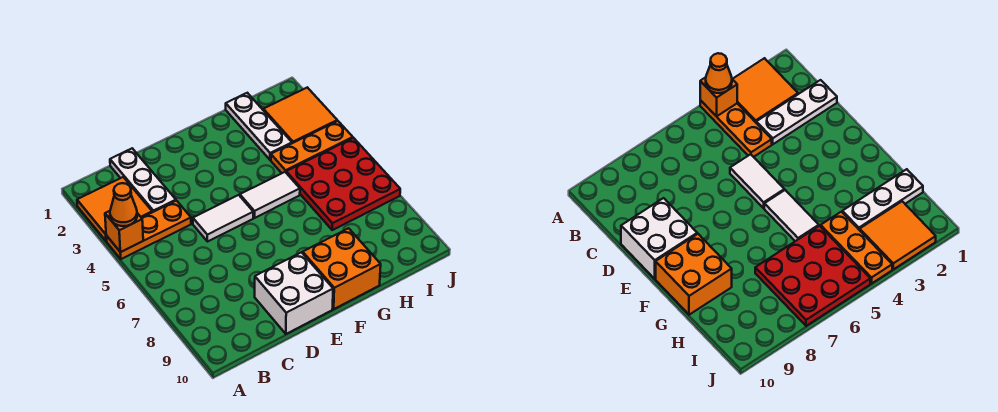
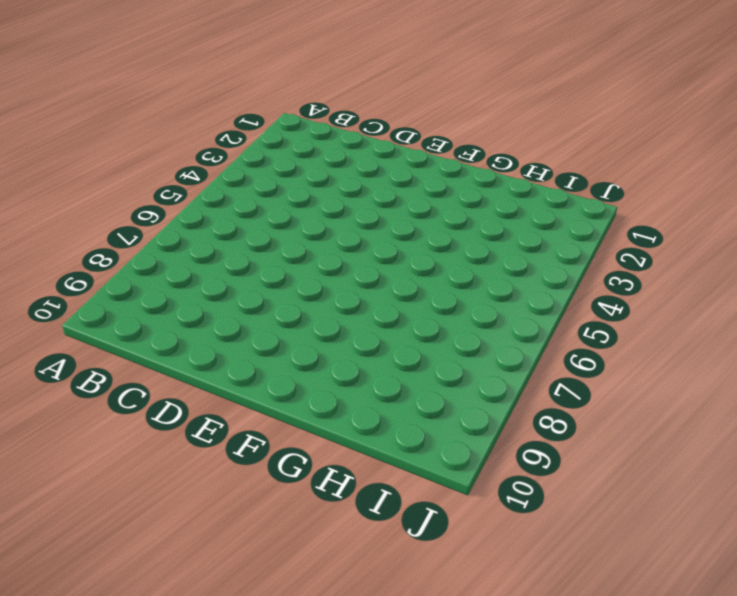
none -> orange 2x2 tile [77,177,152,241]
none -> orange 1x3 plate [106,201,191,259]
none -> white 1x3 plate [110,148,176,212]

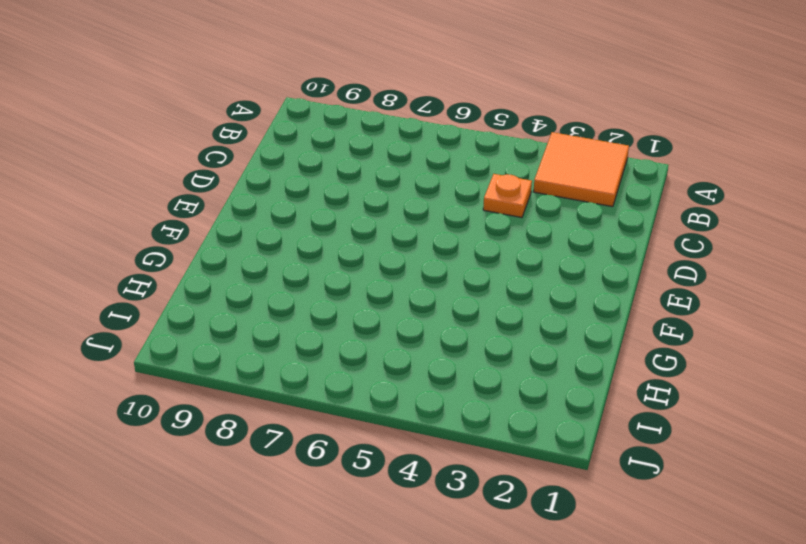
orange 1x1 plate [483,174,532,218] -> orange 1x3 plate [106,201,191,259]
none -> white 1x3 plate [110,148,176,212]
none -> white 1x2 tile [193,195,253,242]
none -> white 2x2 brick [255,252,333,334]

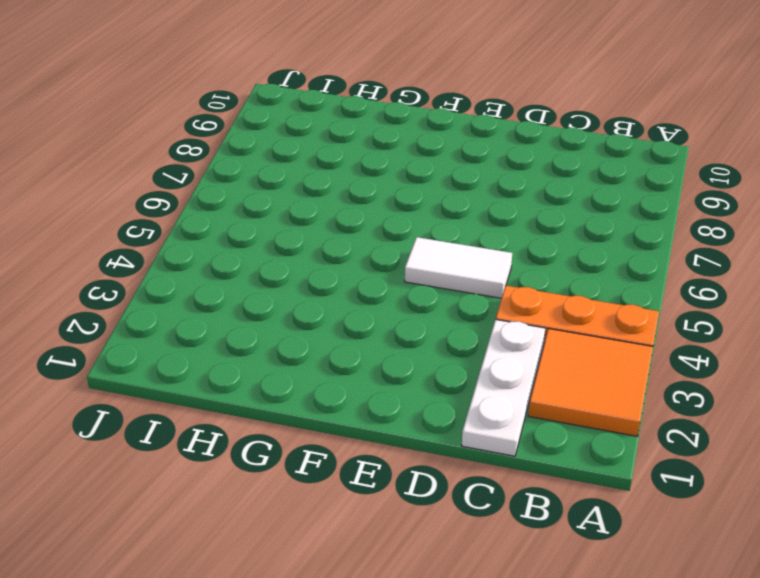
none -> white 2x2 brick [255,252,333,334]
none -> white 1x2 tile [240,172,300,218]
none -> orange 2x2 brick [303,228,381,309]

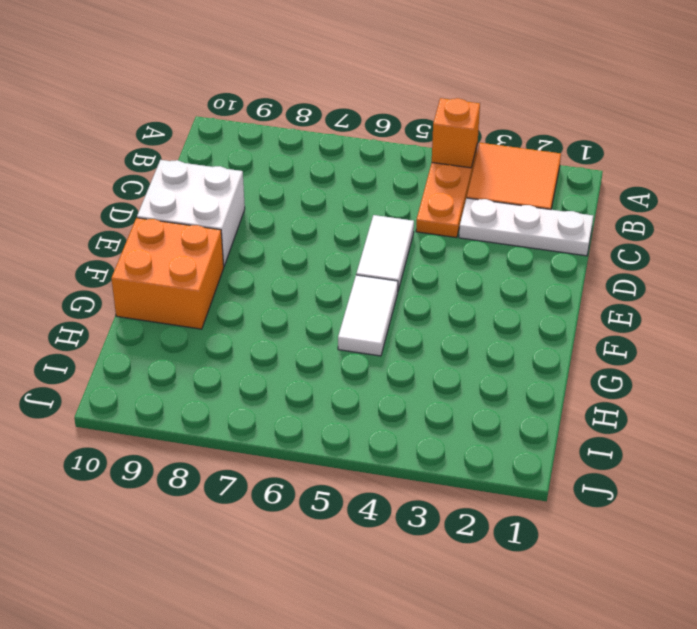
none -> white 1x3 plate [226,93,292,160]
none -> orange 1x3 plate [271,121,353,173]
none -> red 3x3 plate [286,138,400,230]

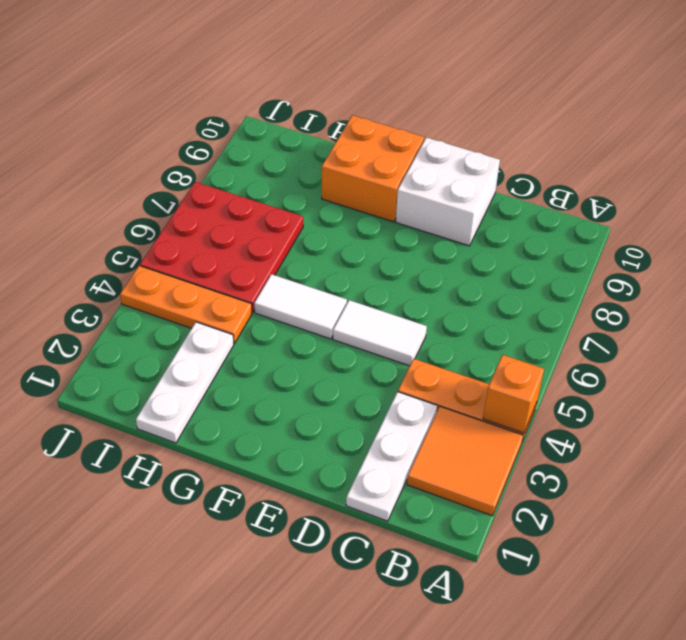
none -> orange 2x2 tile [263,87,337,143]
none -> orange 1x1 cone [110,183,137,226]

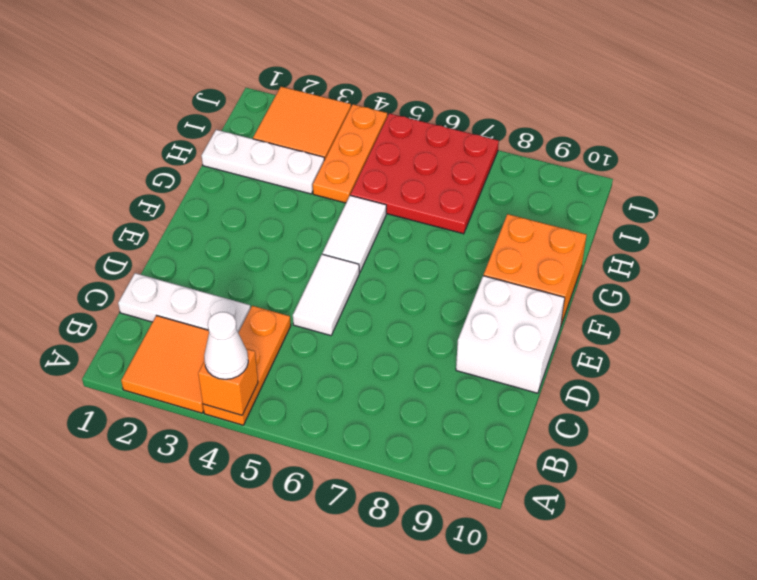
white 1x1 cone [204,312,248,379] -> orange 1x1 cone [110,183,137,226]

